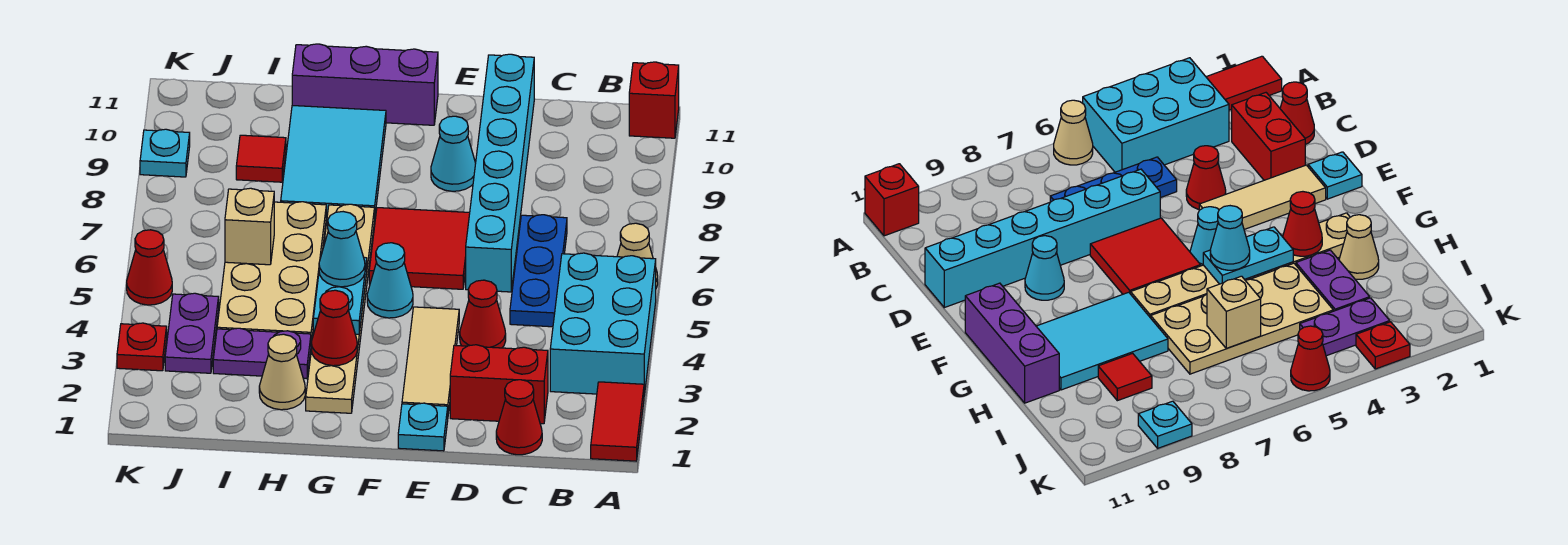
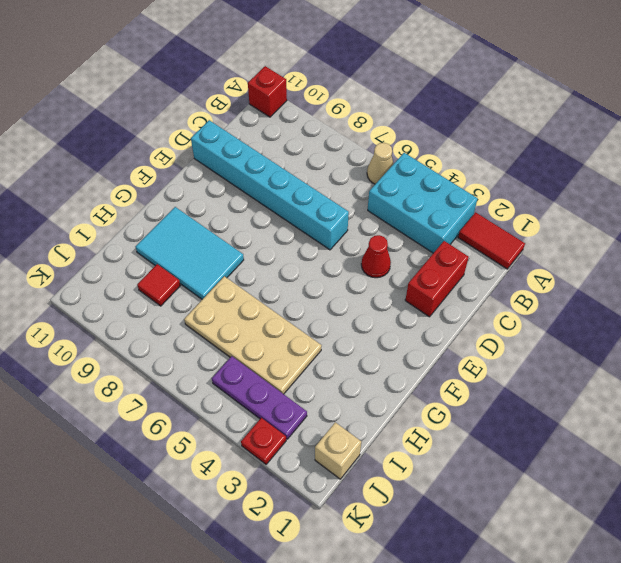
tan 1x1 brick [315,422,361,479] -> tan 1x1 brick moved to [225,188,274,265]
purple 1x3 plate [212,356,307,439] -> purple 1x2 plate [165,293,219,373]
none -> red 1x1 cone [496,380,542,455]
none -> blue 1x3 plate [510,215,567,327]
none -> cyan 1x1 plate [398,403,448,451]

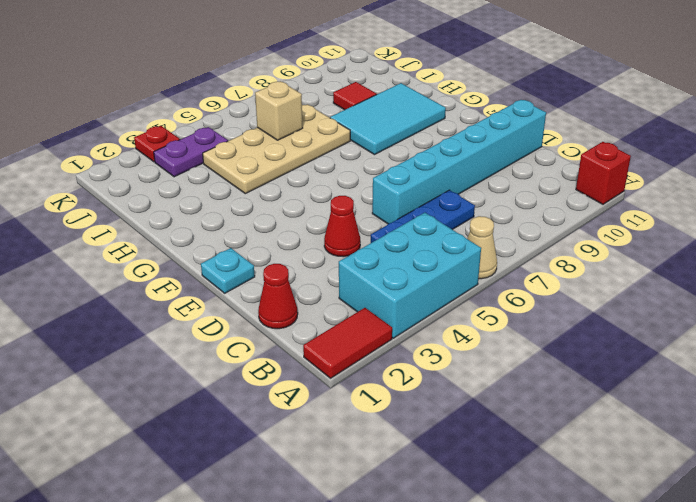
none -> red 1x2 brick [450,345,548,424]
none -> tan 1x3 tile [402,307,459,414]
none -> red 2x2 tile [369,208,470,289]

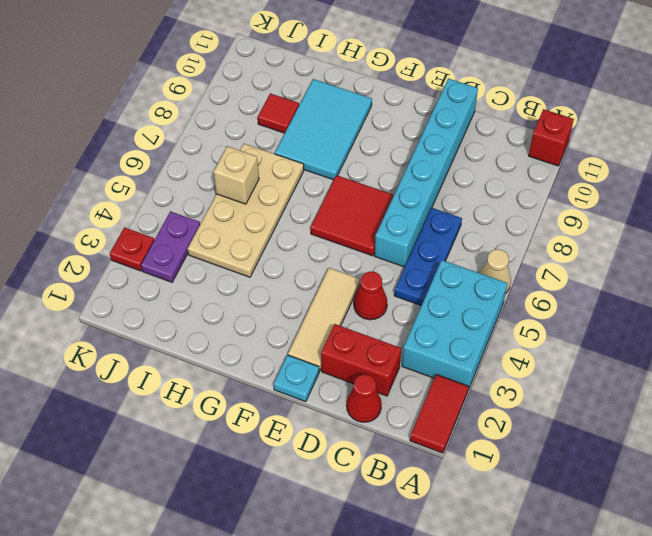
none -> cyan 1x1 cone [431,116,476,191]
none -> cyan 1x1 cone [367,243,413,318]
none -> purple 1x3 brick [292,44,438,125]

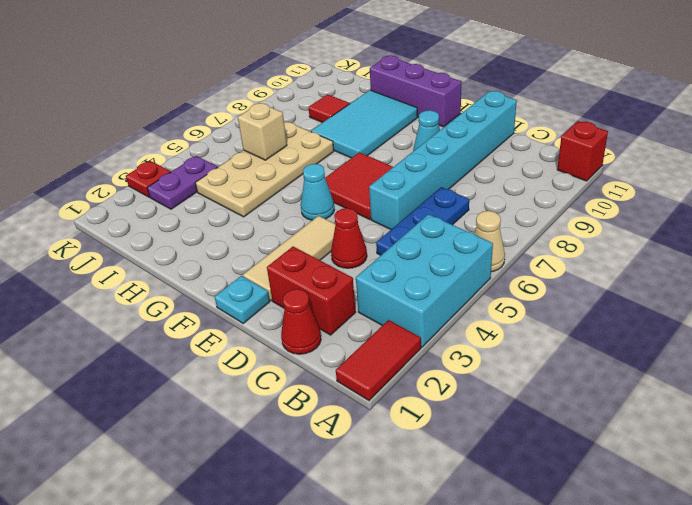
none -> tan 1x6 plate [306,204,375,413]
none -> tan 1x1 cone [259,334,305,410]
none -> purple 1x2 plate [213,328,311,379]

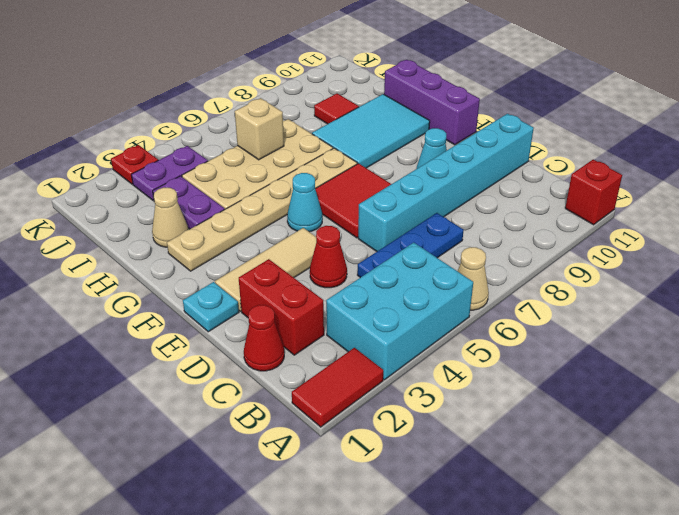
none -> red 1x1 cone [127,230,172,305]
none -> cyan 1x1 plate [140,129,190,177]
none -> red 1x1 cone [311,290,357,366]

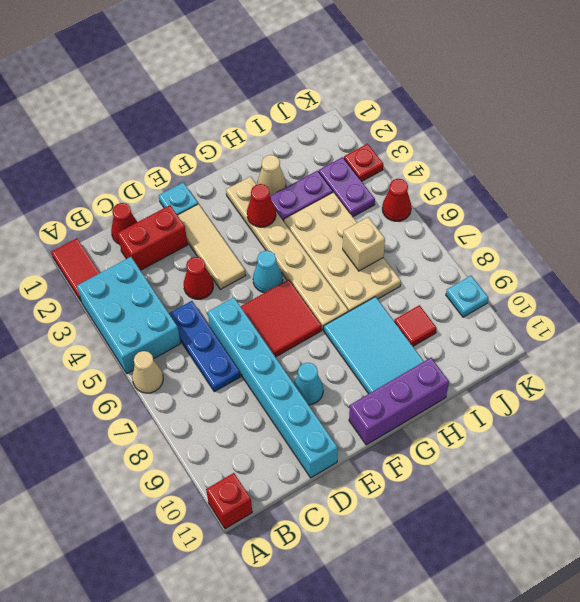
none -> cyan 1x2 plate [313,257,367,334]
none -> cyan 1x1 cone [319,212,365,287]

